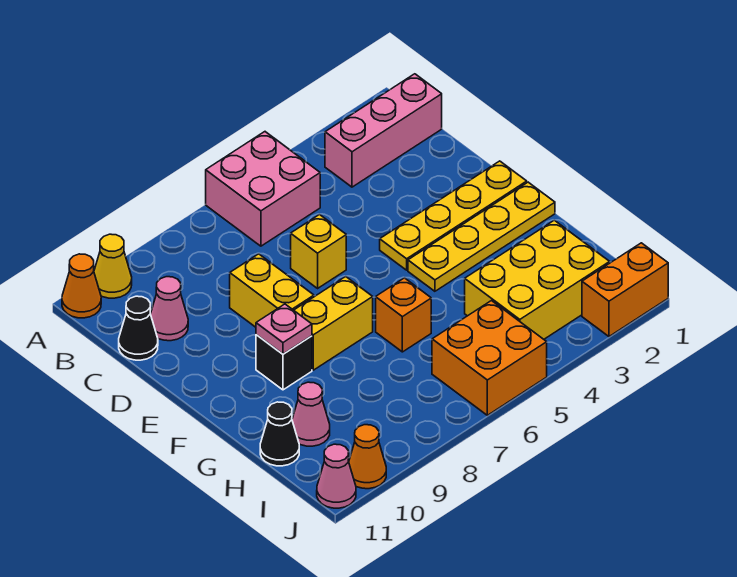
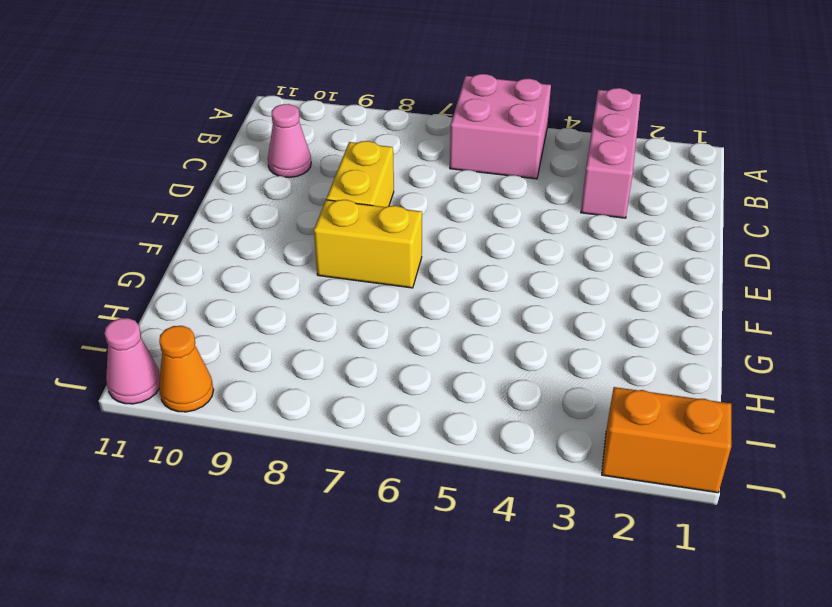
pink 1x3 brick [581,88,641,218] -> pink 1x3 brick turned to [325,74,442,187]
none -> yellow 1x1 cone [94,234,132,298]
none -> orange 1x1 cone [62,254,101,318]
none -> black 1x1 cone [119,296,158,360]

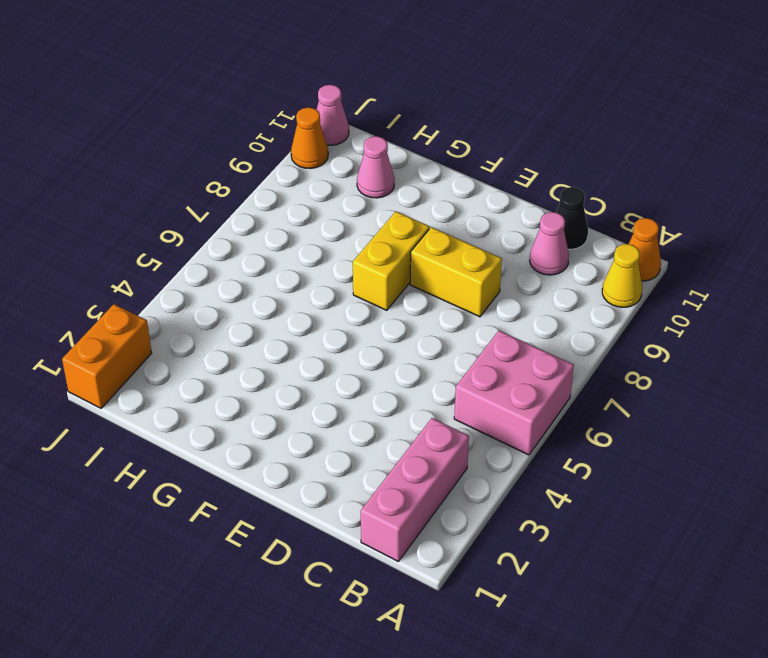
none -> yellow 1x1 brick [291,215,346,288]
none -> yellow 1x4 plate [380,161,527,270]
none -> yellow 1x4 plate [408,182,555,291]

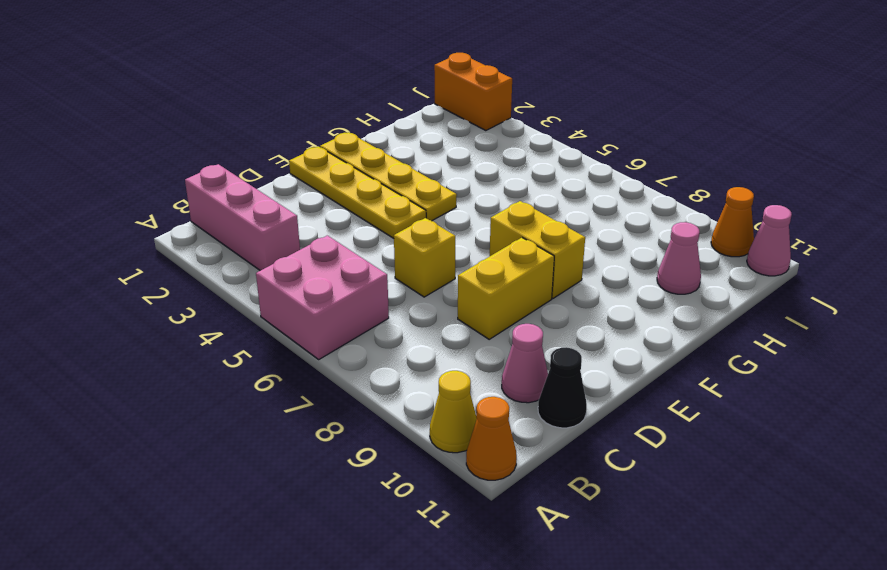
none -> black 1x1 brick [256,335,312,390]
none -> orange 1x1 brick [376,278,431,352]
none -> yellow 2x3 brick [465,220,610,339]

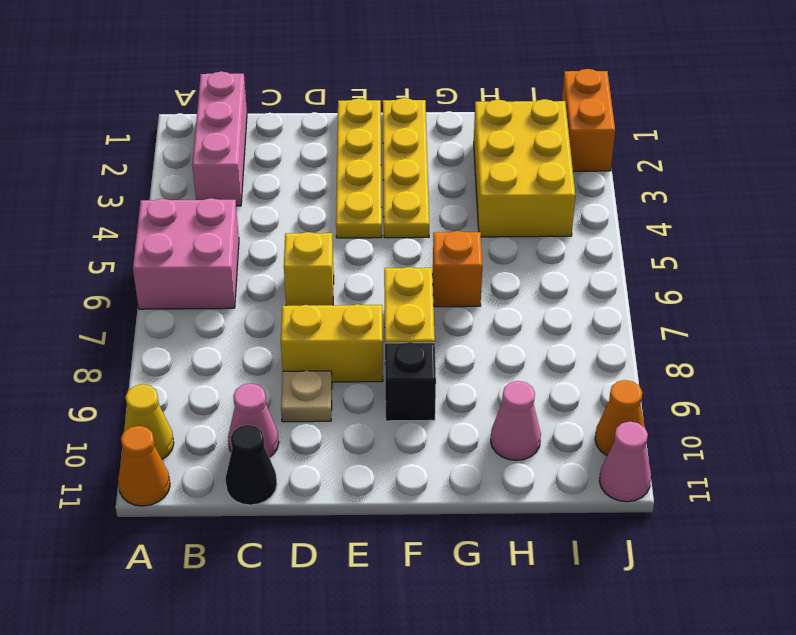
tan 1x1 plate [281,371,332,422] -> none
none -> black 1x1 cone [260,402,299,466]
none -> orange 2x2 brick [432,301,547,415]
none -> pink 1x1 plate [256,304,312,354]

